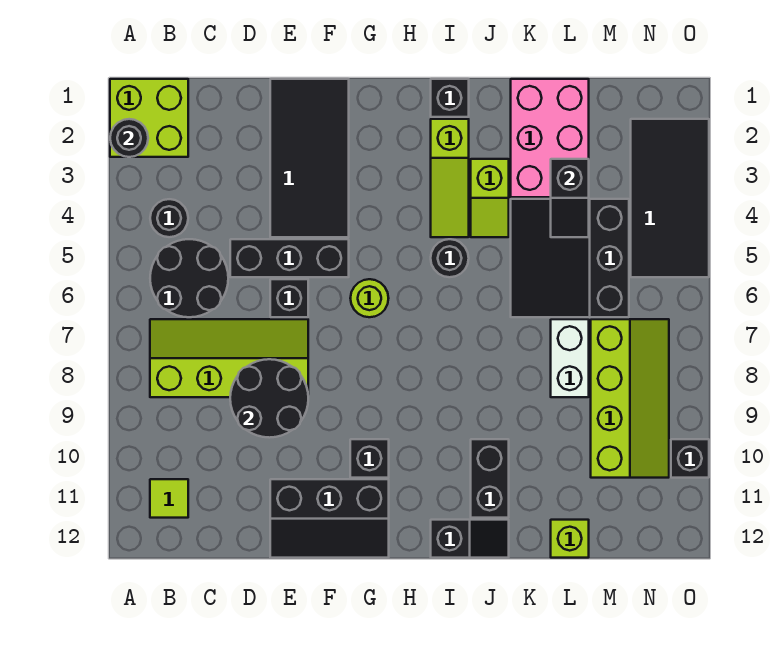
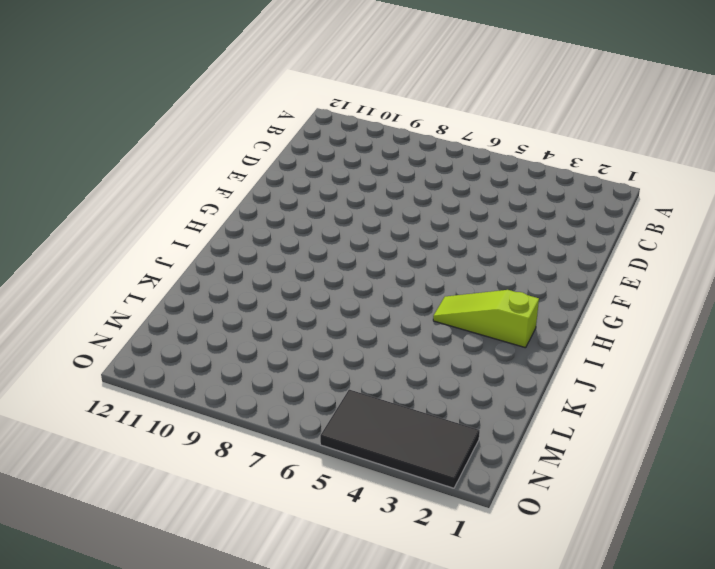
none -> lime 2x2 brick [110,79,188,157]
none -> black 1x1 round brick [150,199,188,237]
none -> black 2x2 round brick [150,239,228,317]

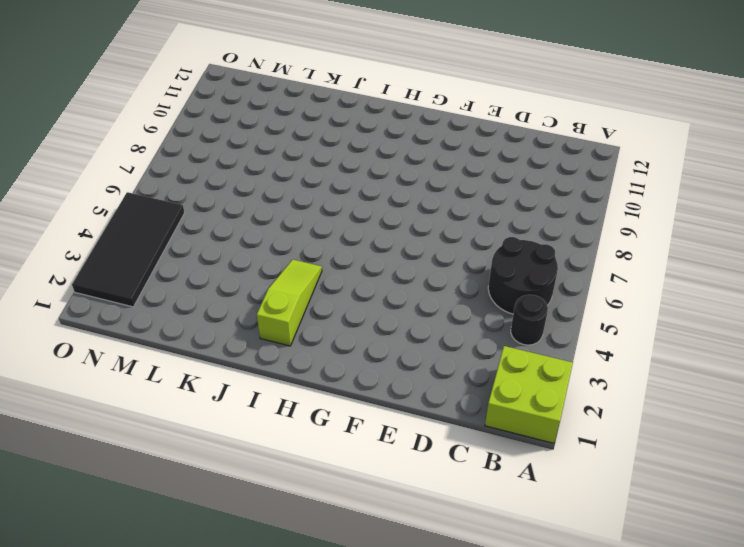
none -> lime 2x4 slope [150,319,308,397]
none -> lime 1x1 tile [150,479,188,518]
none -> black 1x3 brick [230,239,349,277]

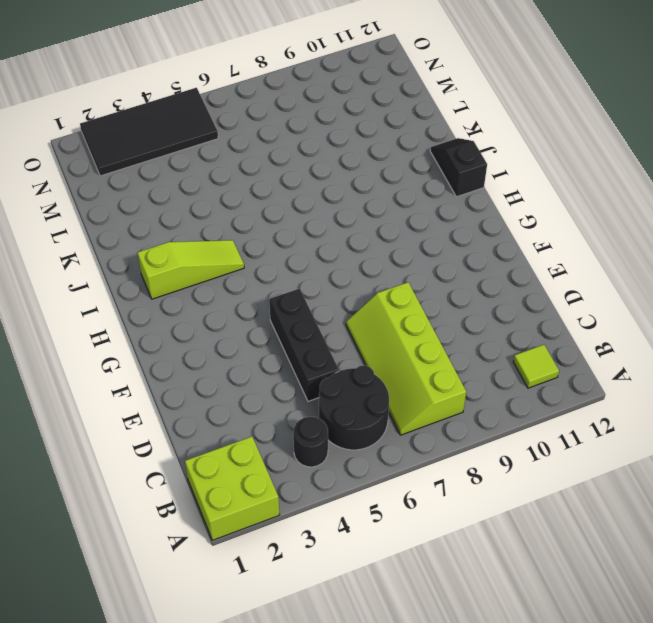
none -> black 2x4 tile [270,79,349,237]
none -> black 1x1 brick [270,279,308,317]
none -> black 2x3 slope [270,479,389,558]

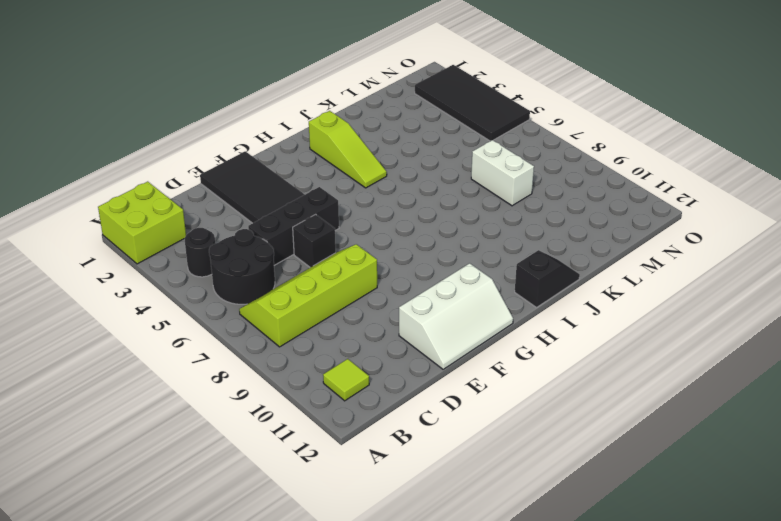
white 2x3 slope [399,263,513,369] -> black 2x3 slope [270,479,389,558]
none -> lime 1x1 round brick [350,279,389,317]
none -> black 1x1 brick [350,439,389,478]
none -> black 1x1 brick [431,79,469,117]

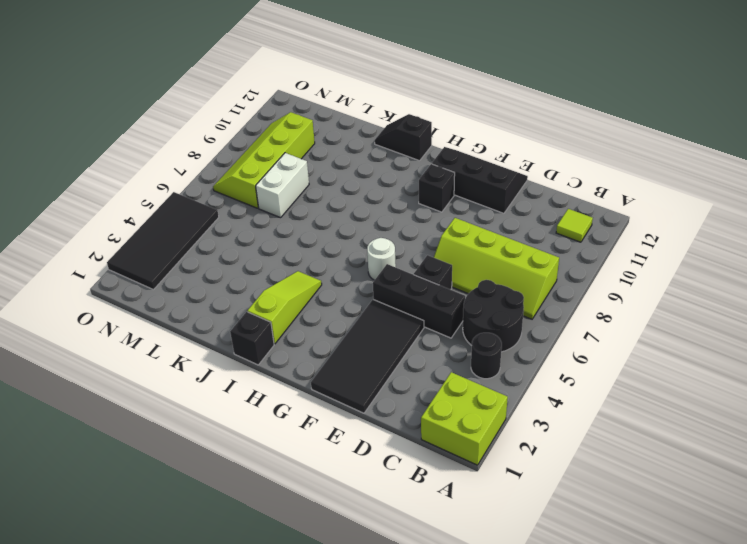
white 1x1 round brick [367,238,396,280] -> lime 1x1 round brick [350,279,389,317]
none -> black 1x1 round brick [431,239,469,277]
none -> lime 1x2 slope [471,159,509,237]
none -> black 1x2 brick [471,439,509,518]

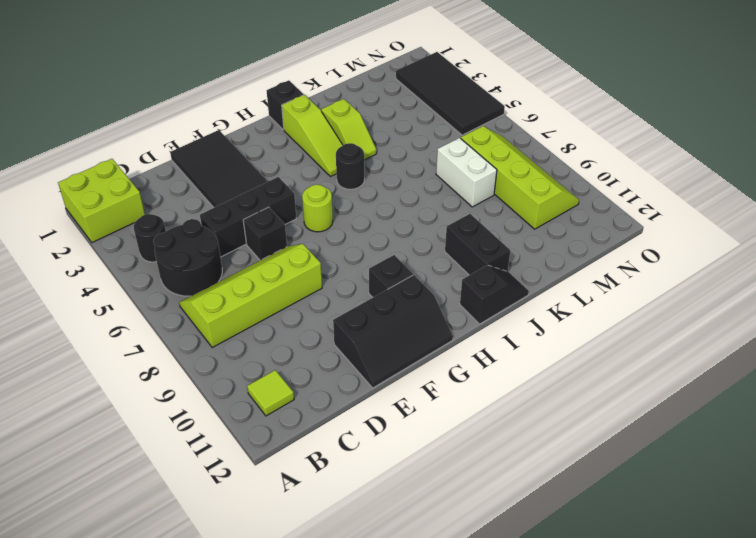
none -> pink 2x3 brick [511,79,589,197]
none -> black 3x3 slope [511,199,629,317]
none -> lime 1x1 brick [551,520,589,558]

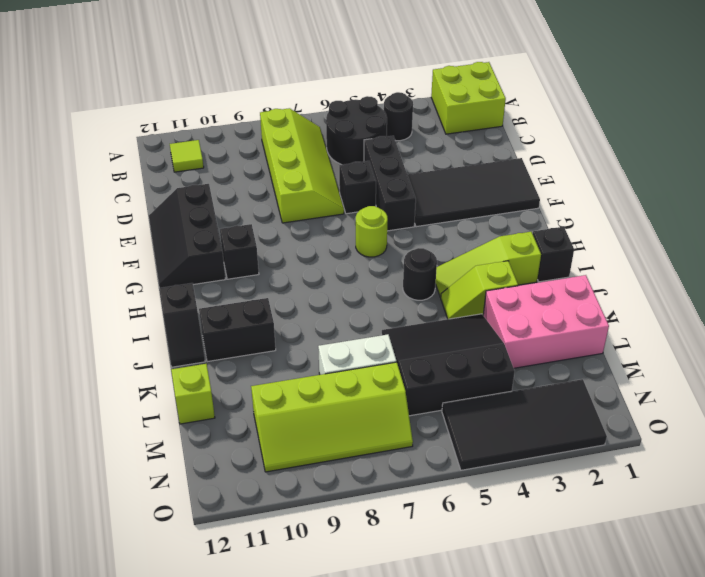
none -> black 1x1 brick [671,439,709,478]
none -> black 1x1 round brick [110,119,148,157]
none -> black 2x2 round brick [230,359,308,438]

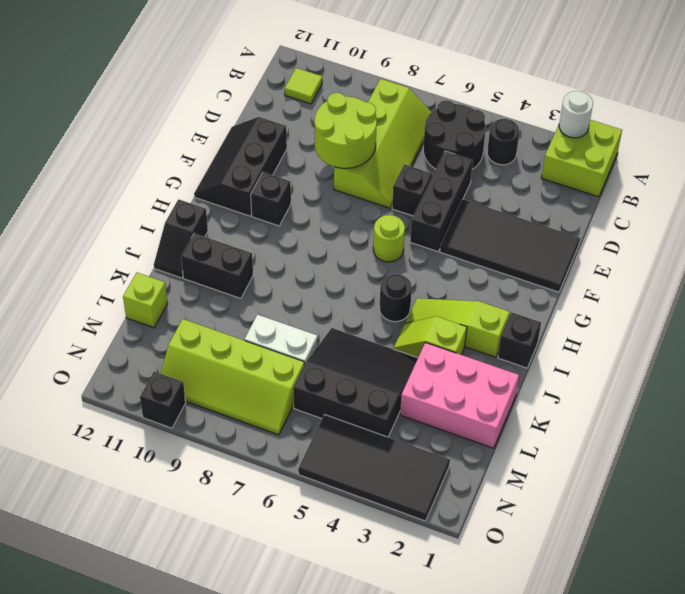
white 1x1 round brick [559,91,593,138] -> black 1x1 round brick [110,119,148,157]
lime 2x2 round brick [314,93,377,168] -> black 2x2 round brick [230,359,308,438]
none -> black 1x2 slope [551,159,589,237]

